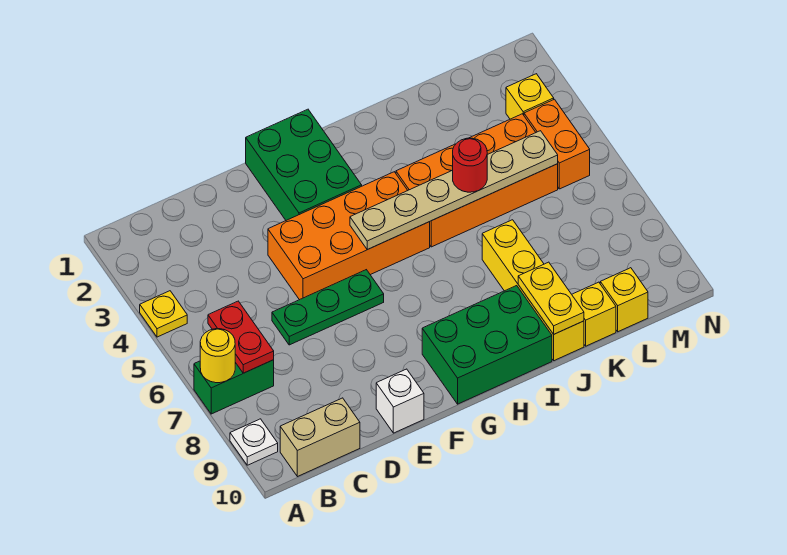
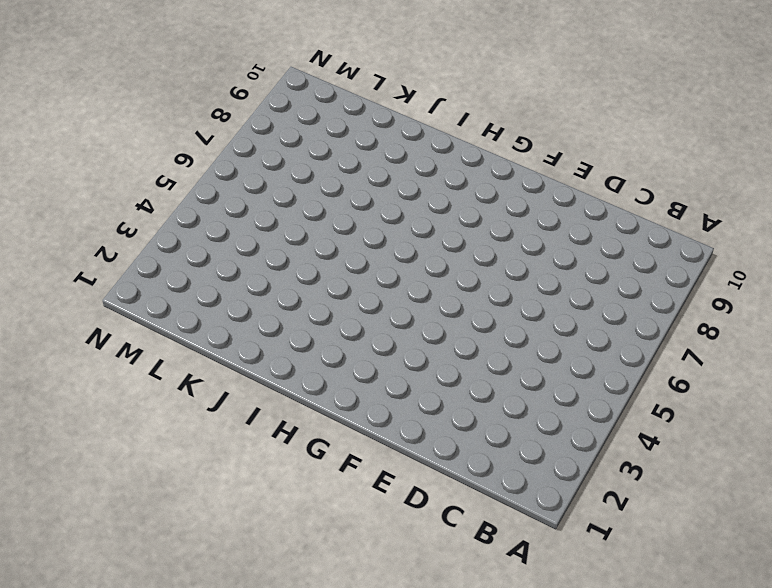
none -> yellow 1x1 plate [140,291,187,337]
none -> green 1x2 brick [194,360,274,414]
none -> white 1x1 plate [230,419,278,465]

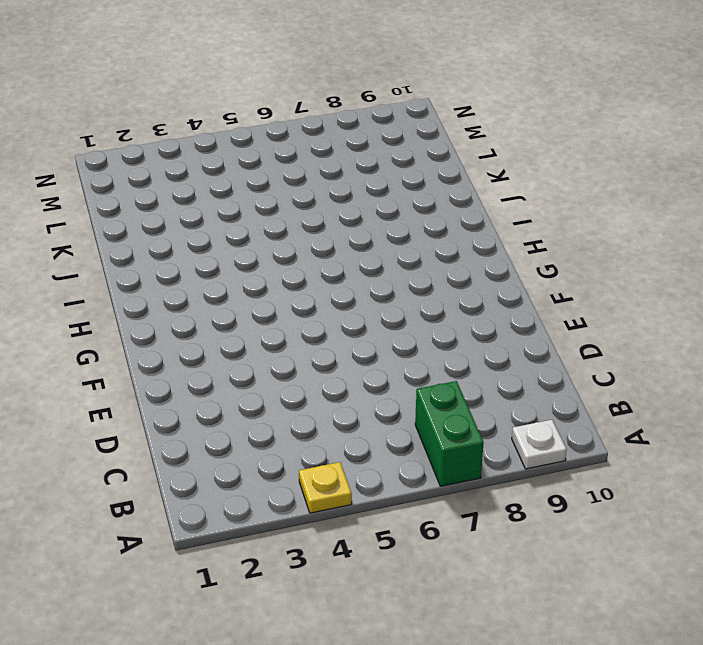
none -> tan 1x2 brick [280,398,360,477]
none -> green 1x3 plate [272,270,384,345]
none -> orange 2x4 brick [268,172,430,300]

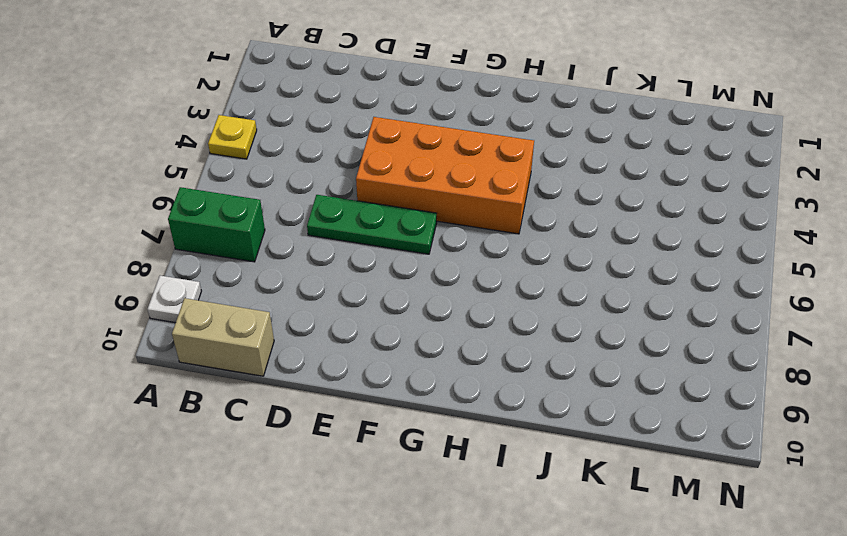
none -> white 1x1 brick [376,369,424,433]
none -> green 2x3 brick [246,109,362,220]
none -> green 2x3 brick [422,286,552,404]

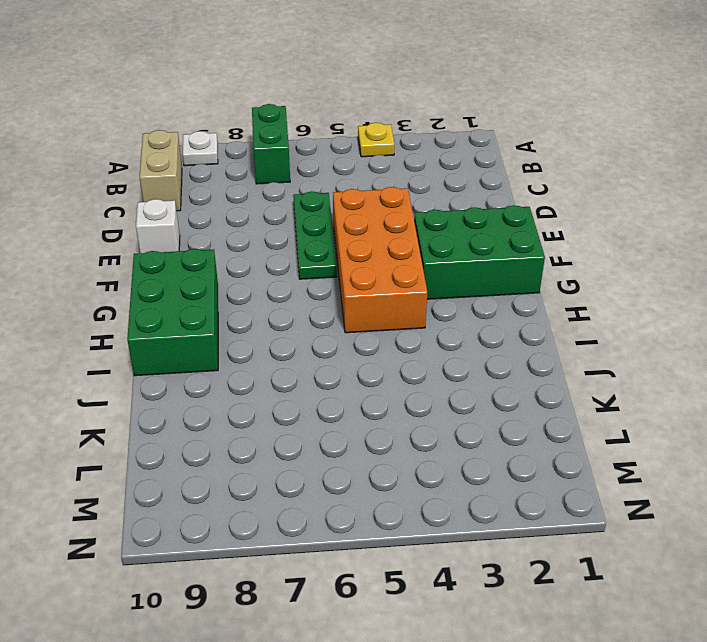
none -> orange 2x4 brick [396,114,558,247]
none -> yellow 1x4 brick [482,220,584,361]
none -> yellow 1x1 brick [572,282,616,346]

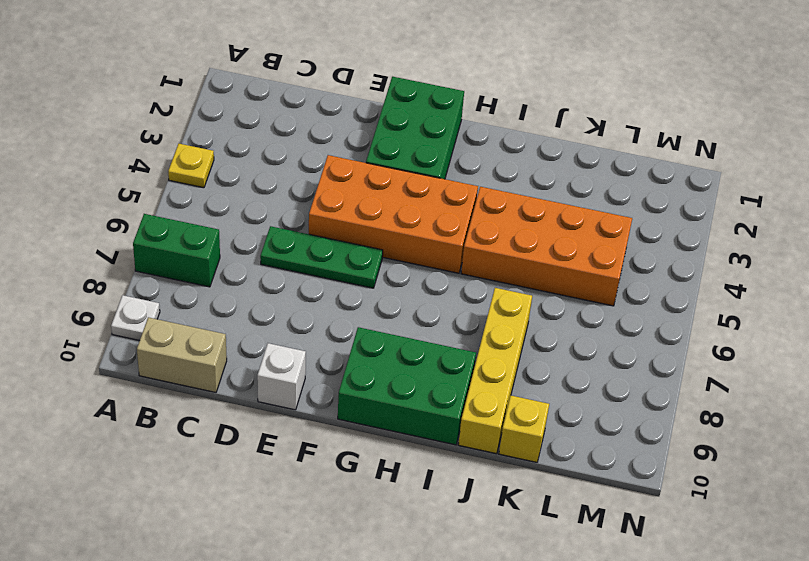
none -> yellow 1x1 brick [600,268,648,332]
none -> yellow 1x1 brick [506,74,554,119]
none -> orange 1x2 brick [524,99,590,189]

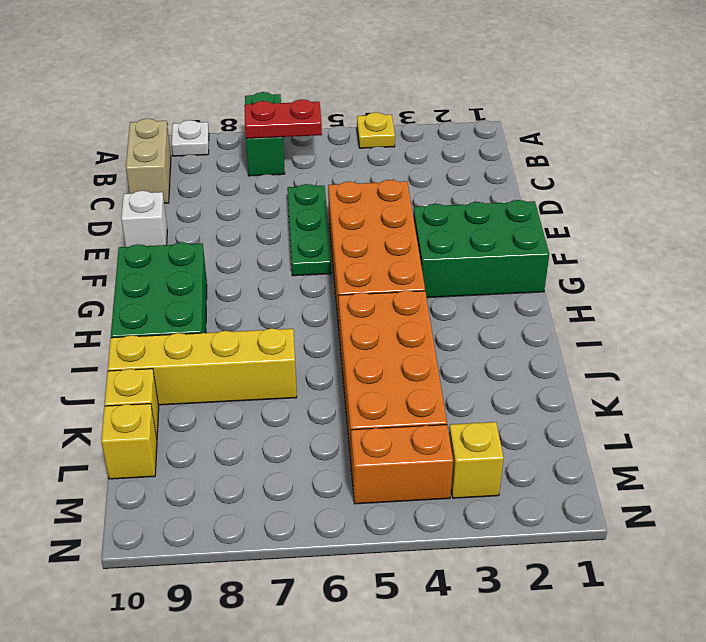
none -> yellow 1x1 round brick [200,329,235,383]
none -> tan 1x6 plate [350,131,558,250]
none -> yellow 1x2 plate [518,262,584,334]

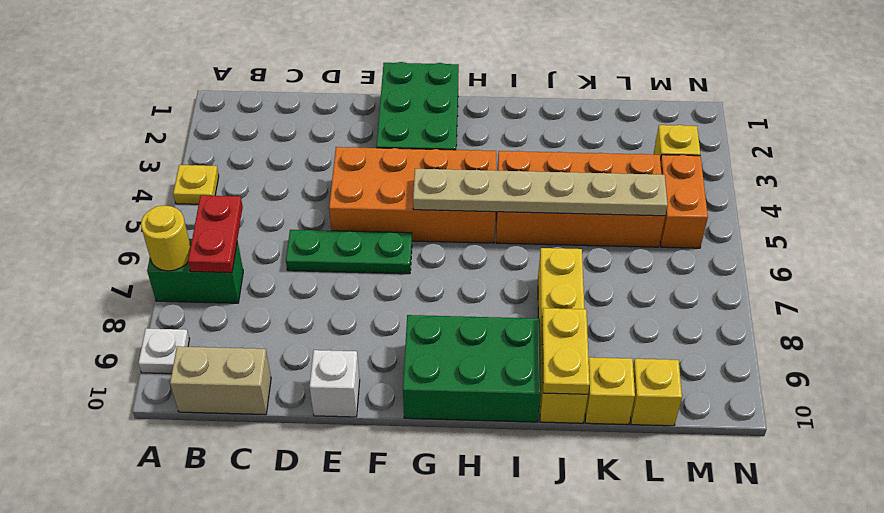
none -> red 1x1 round brick [453,138,487,192]

